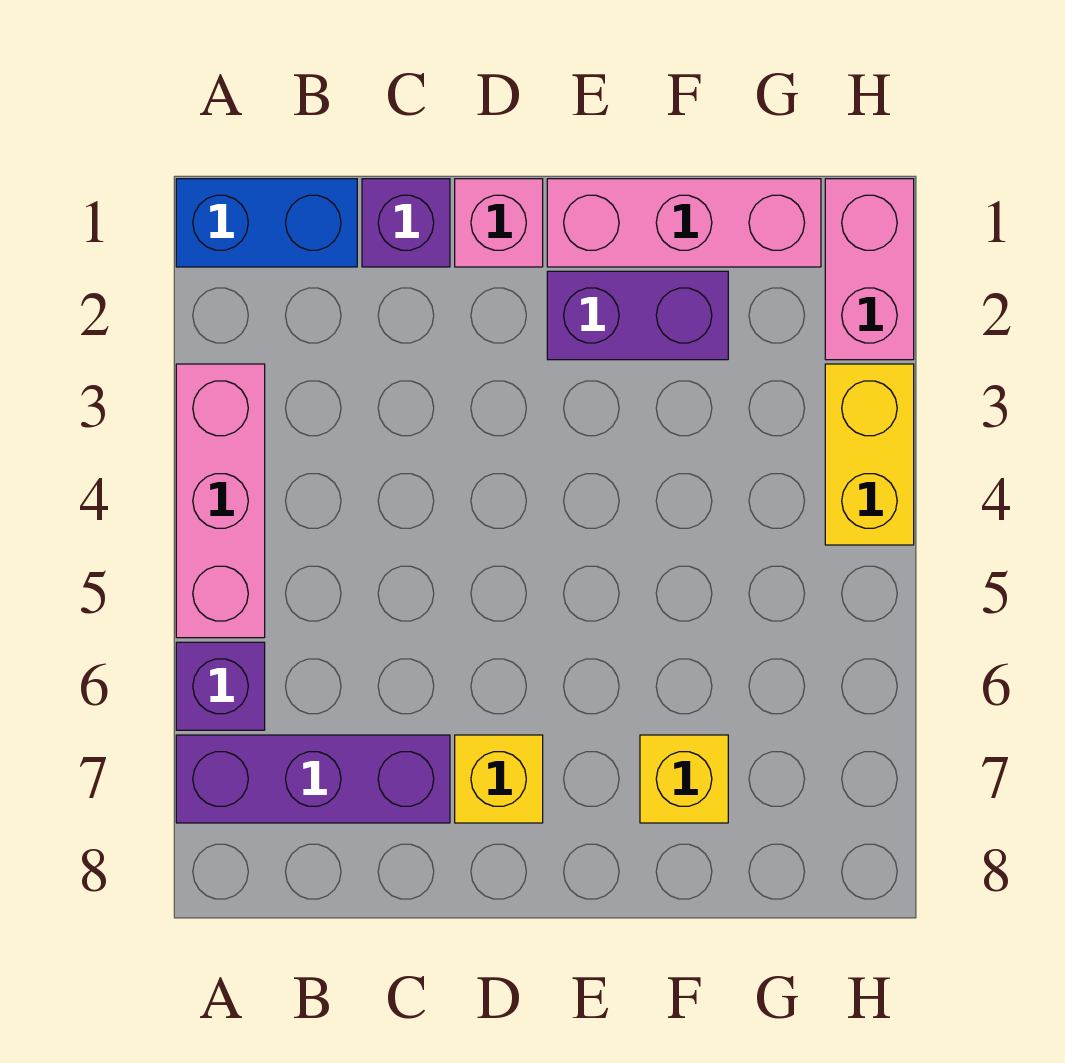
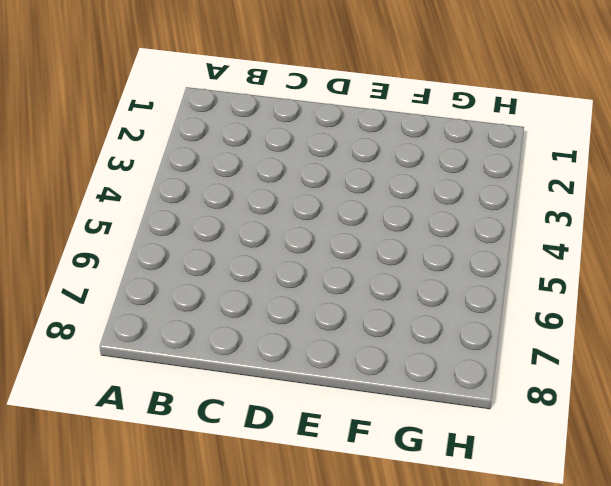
none -> blue 1x2 brick [176,179,357,267]
none -> pink 1x3 brick [176,364,265,638]
none -> purple 1x1 brick [176,642,265,730]

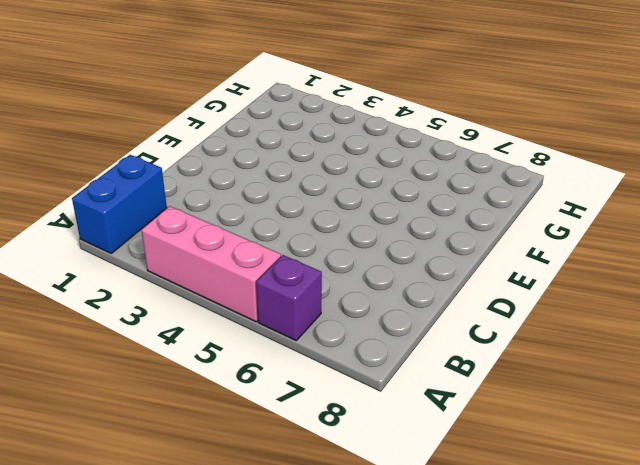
none -> purple 1x3 brick [176,735,450,823]
none -> purple 1x1 brick [362,179,450,267]
none -> pink 1x1 brick [455,179,543,267]

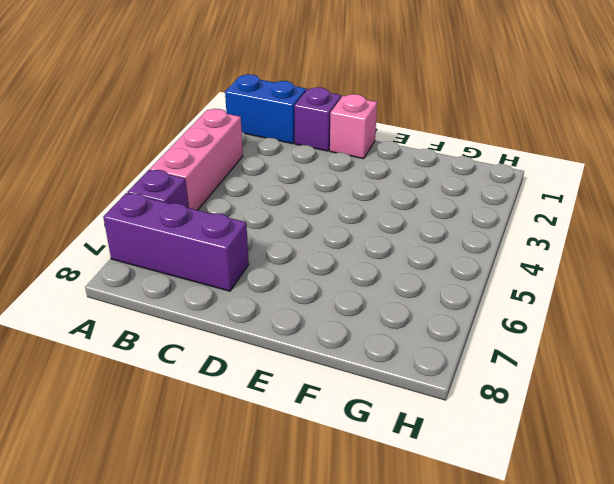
none -> yellow 1x1 brick [455,735,543,823]
none -> pink 1x3 brick [547,179,821,267]
none -> purple 1x2 brick [547,271,728,360]

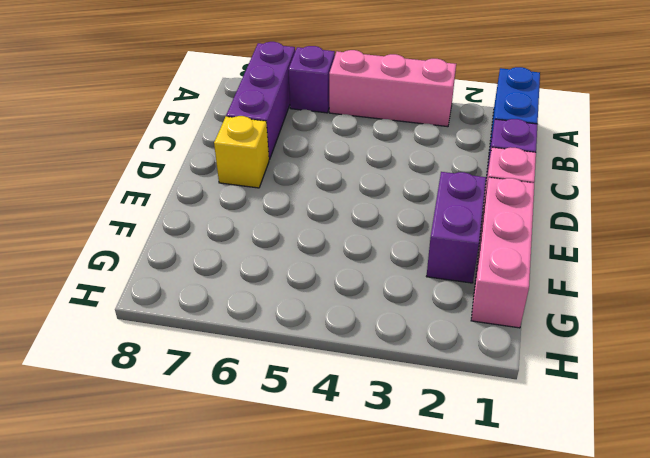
none -> yellow 1x1 brick [640,735,728,823]
none -> pink 1x2 brick [825,179,914,360]
none -> yellow 1x2 brick [825,364,914,545]

